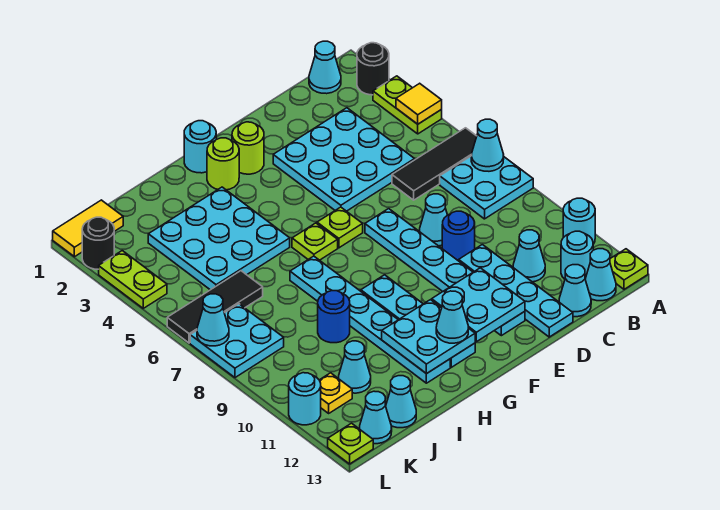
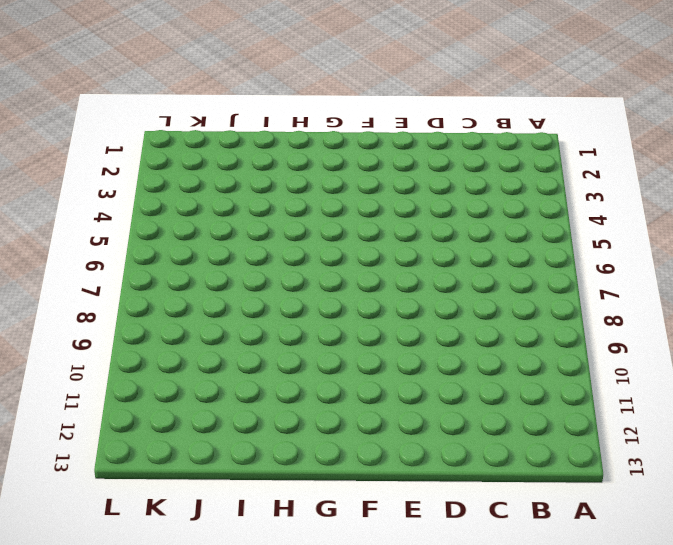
none -> black 1x1 round brick [357,43,389,95]
none -> lime 1x2 plate [373,76,442,134]
none -> black 1x3 tile [392,128,477,200]
none -> cyan 2x2 plate [440,156,533,219]

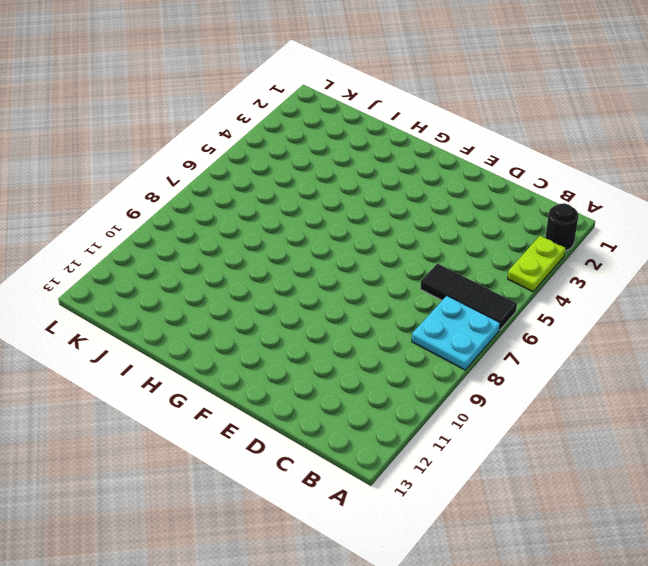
none -> cyan 1x1 round brick [563,198,595,244]
none -> lime 1x1 plate [610,249,648,289]
none -> cyan 1x1 cone [309,41,341,94]
none -> cyan 1x1 round brick [561,231,593,279]

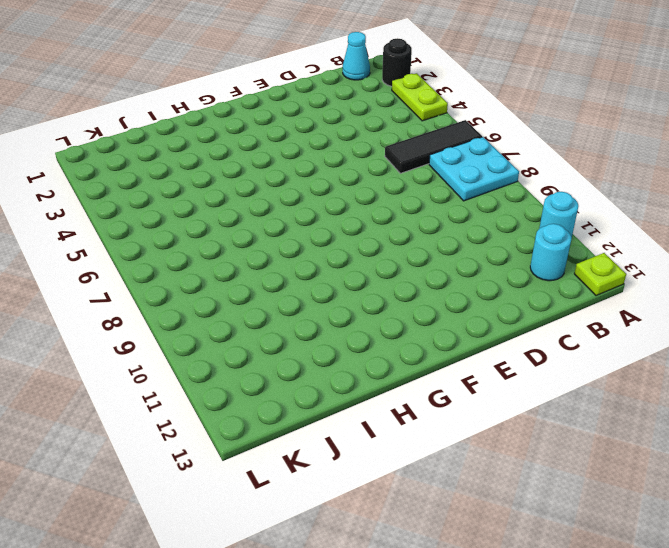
none -> cyan 1x1 cone [585,249,616,301]
none -> cyan 3x3 plate [273,108,415,211]
none -> cyan 1x1 cone [513,230,545,282]
none -> cyan 1x1 cone [559,265,591,317]

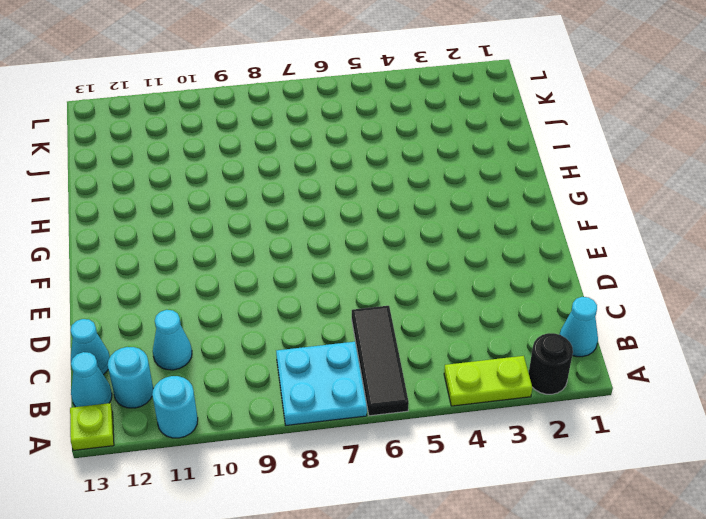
none -> cyan 3x3 plate [273,108,415,211]
none -> cyan 1x1 cone [420,194,447,246]
none -> blue 1x1 round brick [442,211,475,261]
none -> cyan 1x4 plate [459,245,573,337]

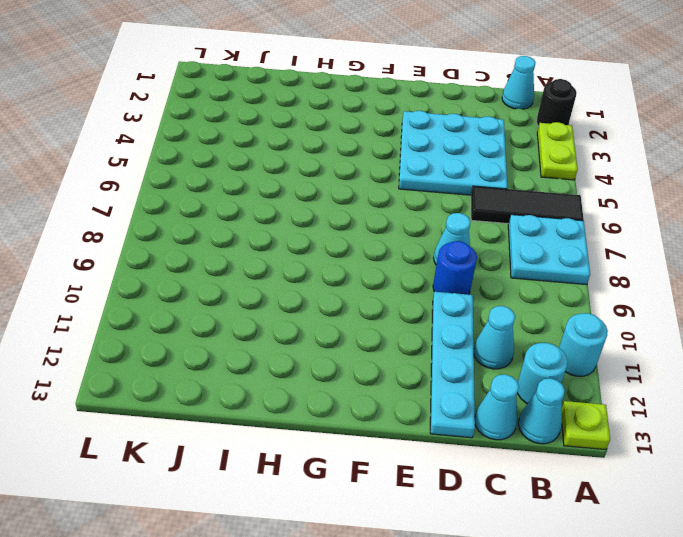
none -> cyan 1x6 plate [365,209,525,336]
none -> lime 1x1 round brick [232,122,264,174]
none -> lime 1x1 plate [317,207,363,248]
none -> cyan 1x1 round brick [184,121,216,173]

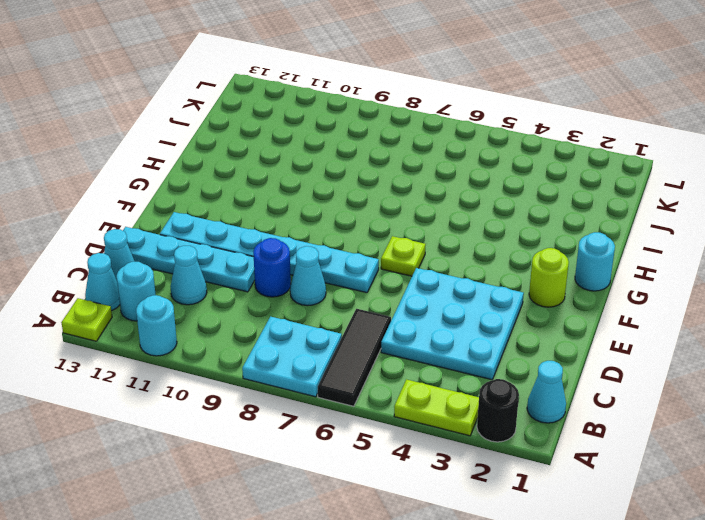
none -> lime 1x1 round brick [207,138,239,190]
none -> lime 1x1 plate [292,223,338,260]
none -> cyan 1x4 plate [361,275,475,367]
none -> cyan 3x3 plate [148,187,290,290]

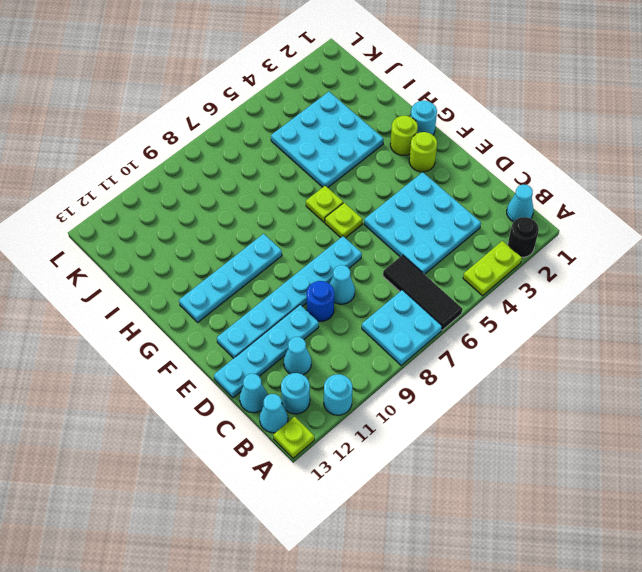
none -> cyan 1x6 plate [290,256,450,383]
none -> blue 1x1 round brick [318,291,350,343]
none -> black 1x3 tile [167,271,263,343]
none -> cyan 1x1 cone [339,341,371,393]

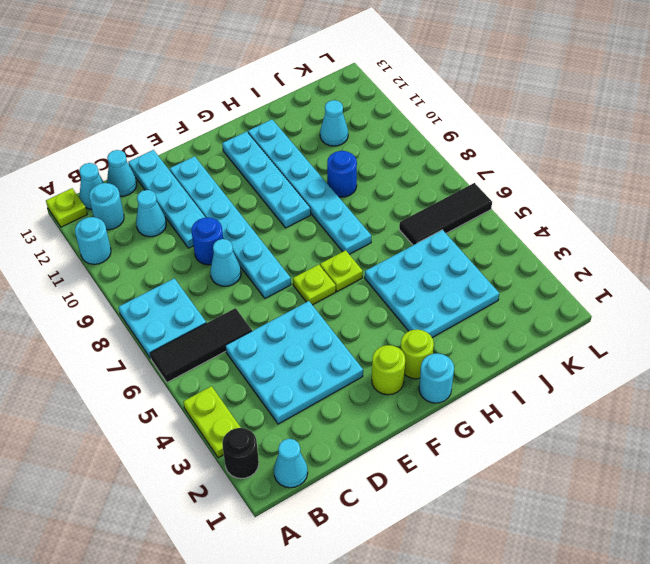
none -> cyan 1x1 cone [386,376,416,428]
none -> yellow 1x2 tile [53,200,123,257]
none -> cyan 2x2 plate [190,304,284,378]
none -> yellow 1x1 plate [320,373,352,413]

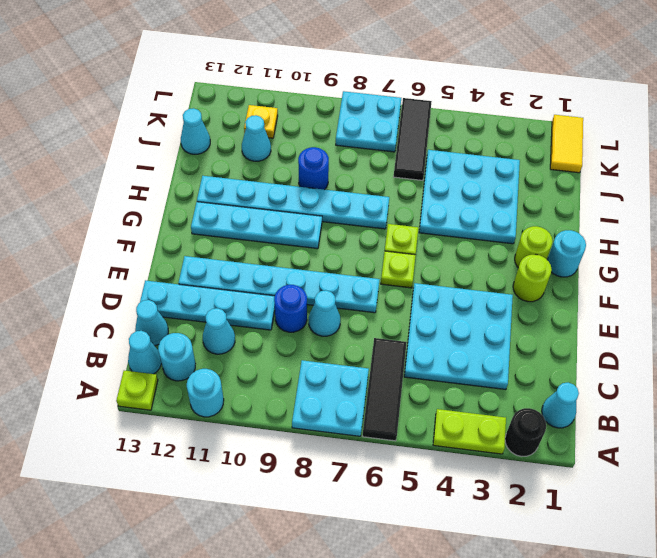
none -> cyan 1x1 cone [360,391,392,444]
none -> black 1x1 round brick [82,217,114,269]
none -> lime 1x2 plate [99,251,167,308]
none -> cyan 1x1 round brick [289,373,321,425]

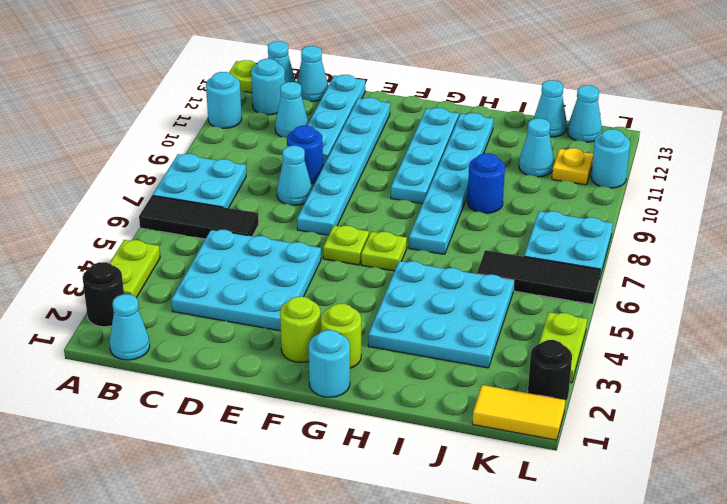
none -> lime 1x1 plate [328,423,373,464]
none -> yellow 1x1 tile [396,83,442,124]
none -> cyan 1x1 cone [471,119,504,171]
none -> cyan 2x2 plate [432,268,525,342]

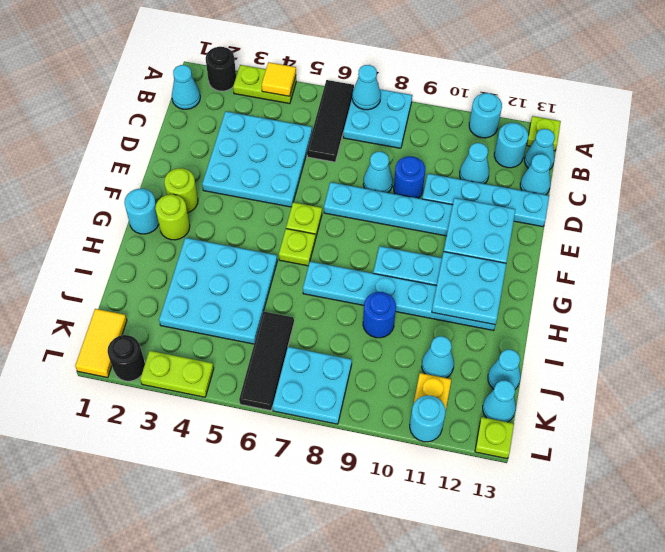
none -> cyan 1x1 cone [197,294,229,346]
none -> cyan 1x1 cone [436,291,468,343]

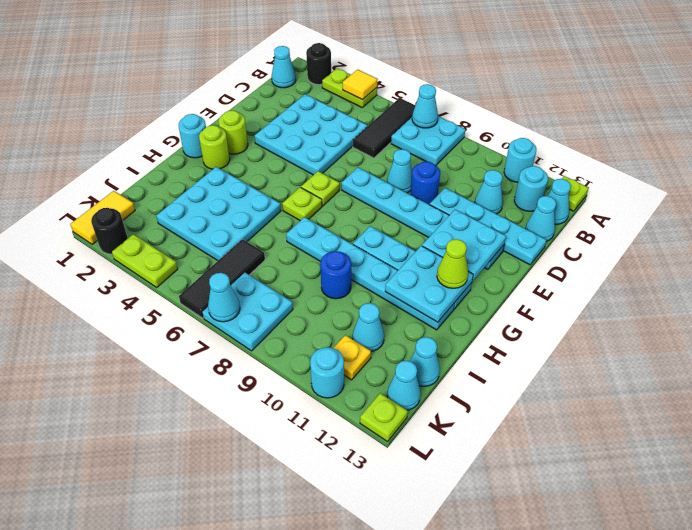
lime 1x1 cone [437,239,468,288] -> cyan 1x1 cone [436,291,468,343]

